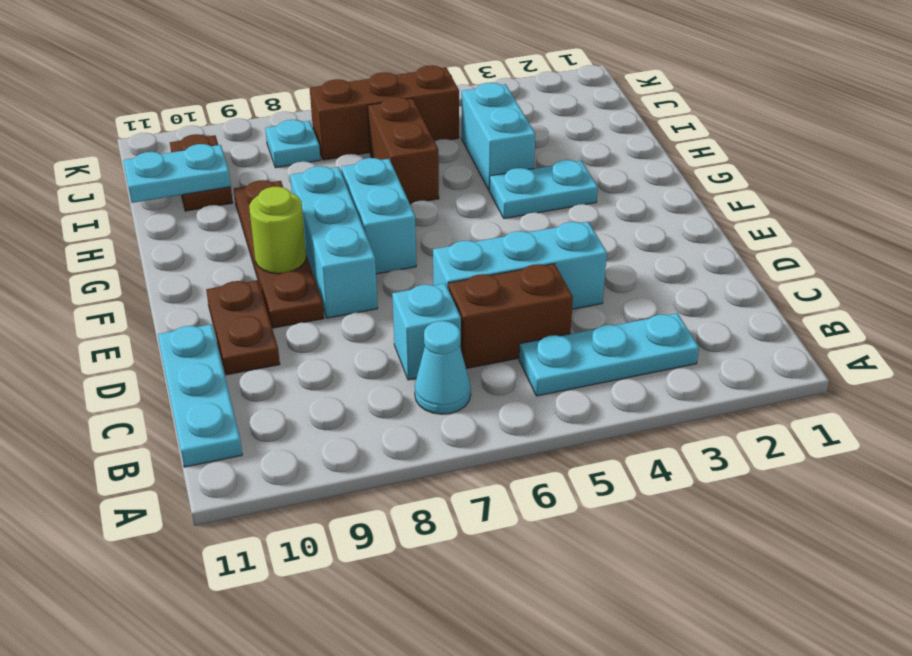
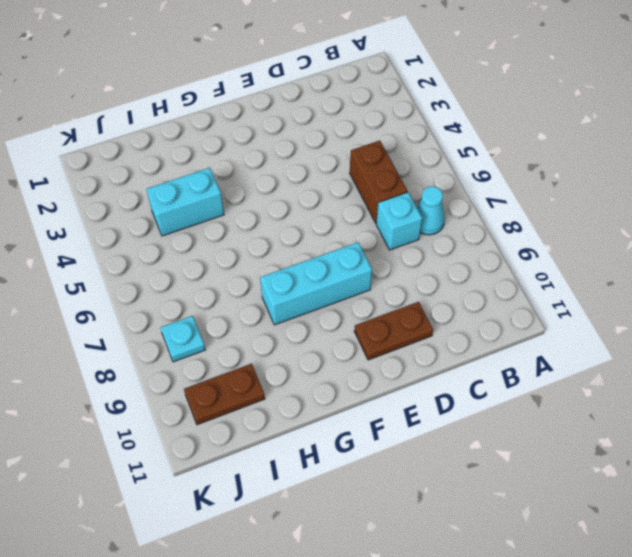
none -> cyan 1x3 plate [519,313,699,396]
none -> cyan 1x3 plate [158,324,242,467]
none -> cyan 1x3 brick [433,222,607,309]

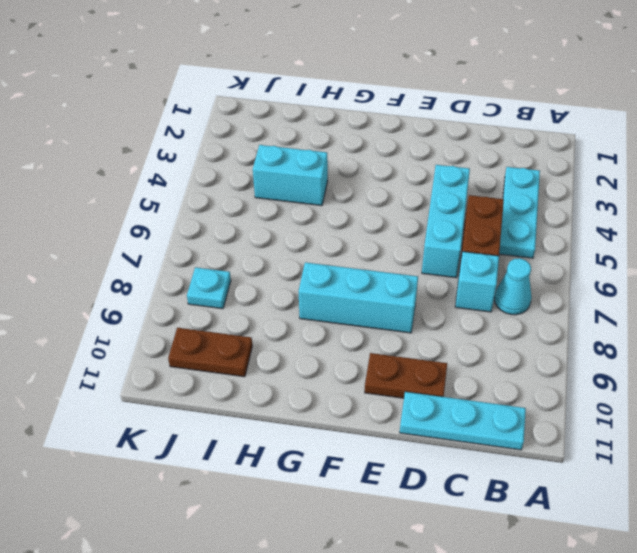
none -> brown 1x4 plate [234,180,324,328]
none -> cyan 1x2 brick [341,158,416,274]
none -> cyan 1x2 plate [489,160,598,219]

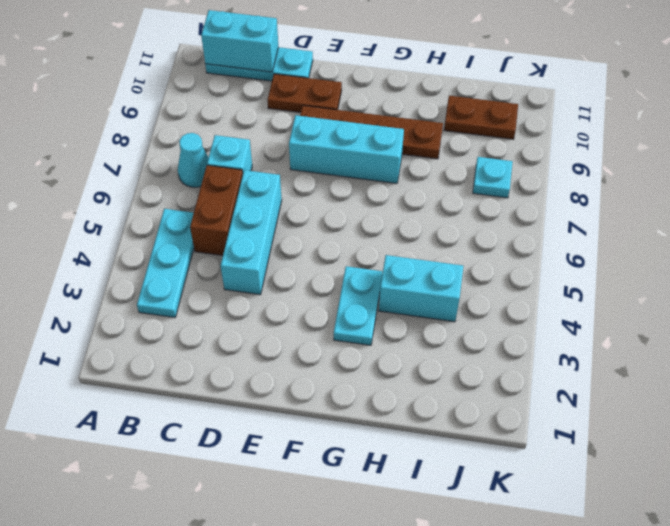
cyan 1x2 brick [201,10,278,72] -> cyan 1x2 brick moved to [341,158,416,274]
none -> brown 1x2 brick [368,97,439,204]
none -> brown 1x3 brick [310,65,459,160]
none -> lime 1x1 round brick [249,187,306,274]

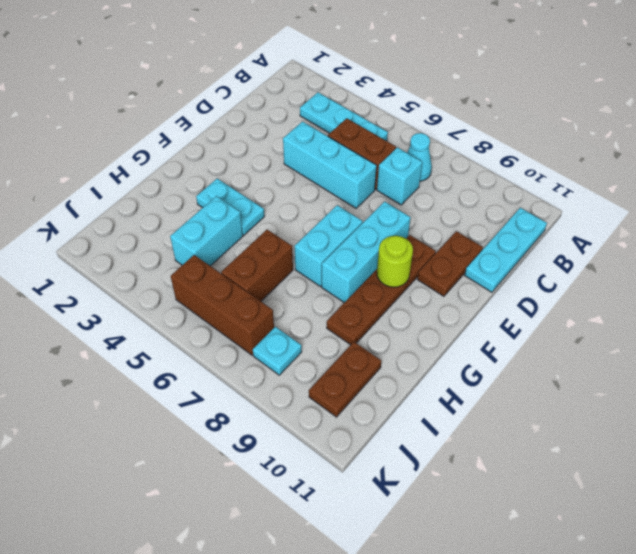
none -> cyan 1x2 plate [123,144,231,203]

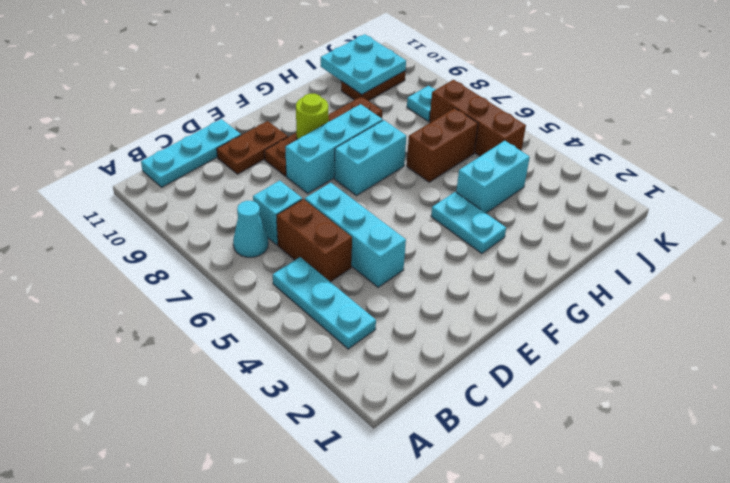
cyan 2x2 plate [321,34,406,95] -> cyan 1x2 plate [123,144,231,203]

